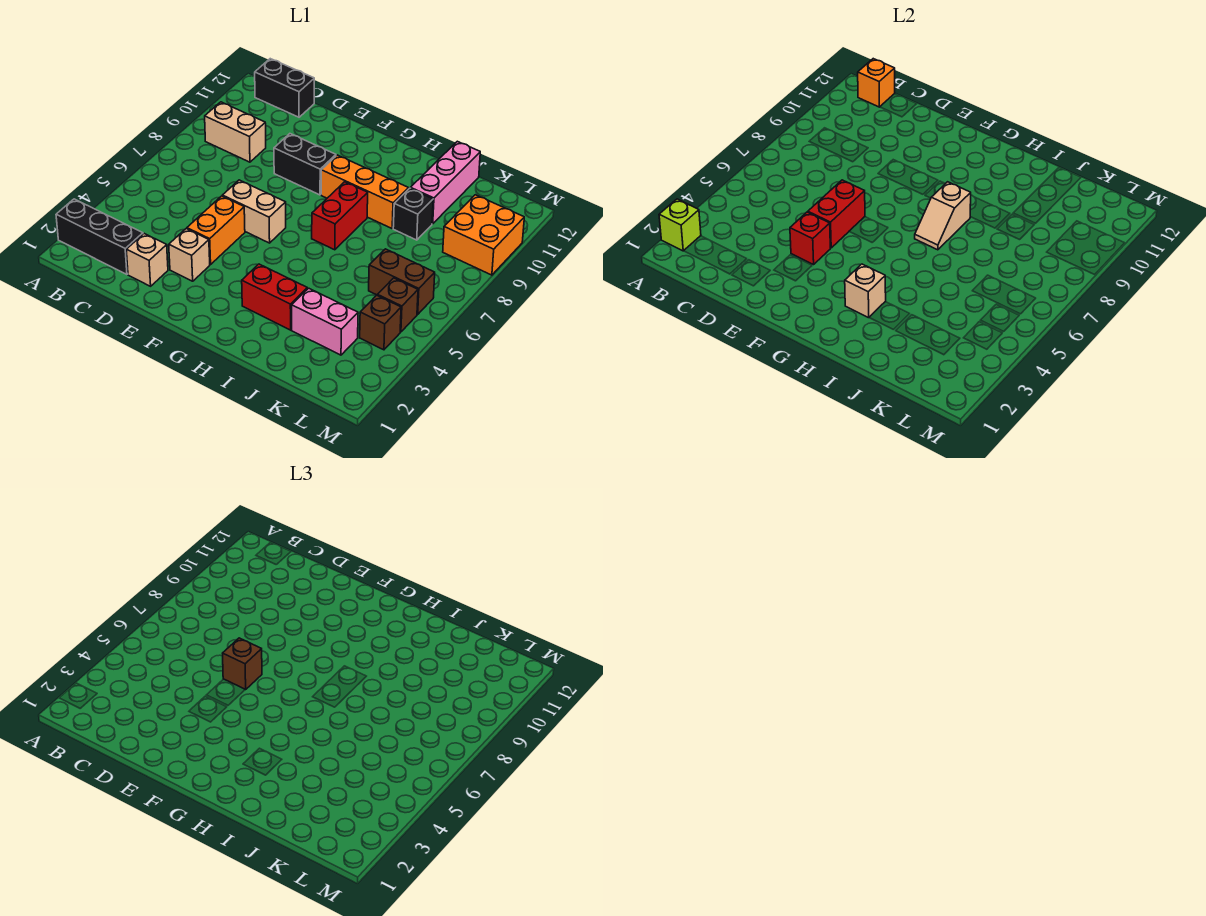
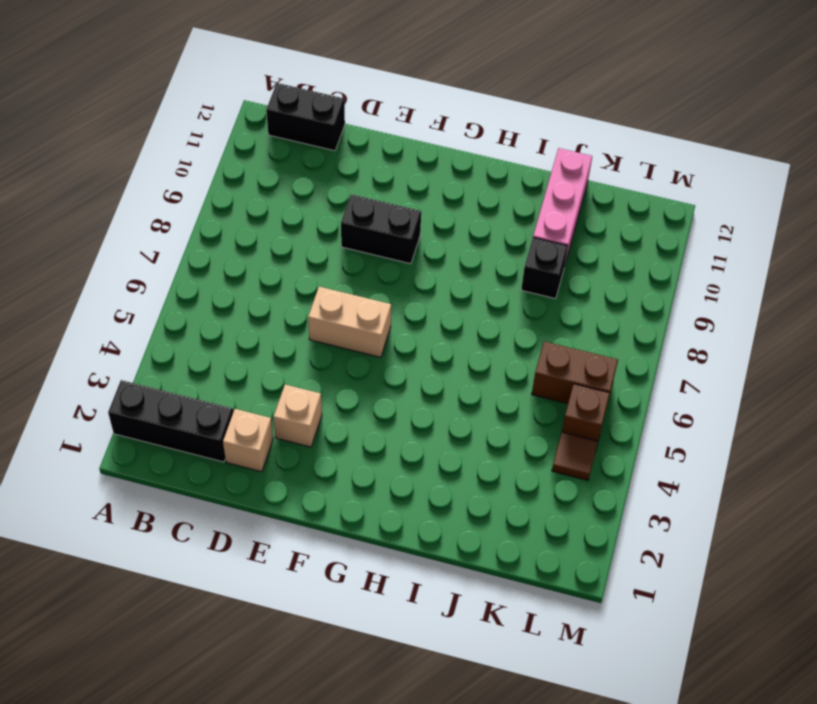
brown 1x1 tile [552,432,598,480] -> brown 1x1 brick [360,295,401,350]
none -> tan 1x2 brick [205,102,266,162]
none -> orange 1x2 brick [187,196,245,264]
none -> orange 1x3 brick [321,155,409,228]

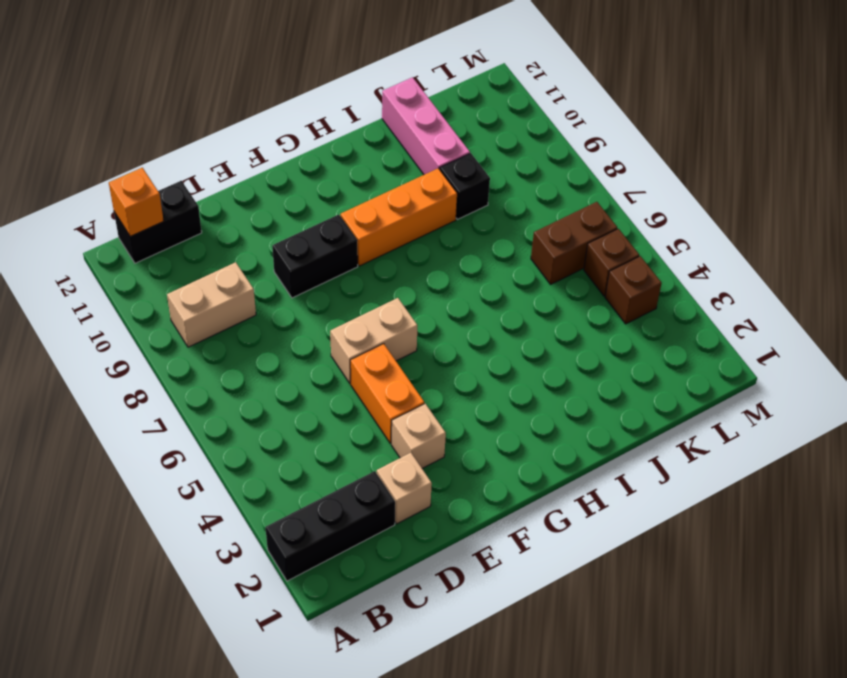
none -> red 1x2 brick [242,264,307,330]
none -> red 1x2 brick [312,182,368,250]
none -> pink 1x2 brick [292,288,358,355]

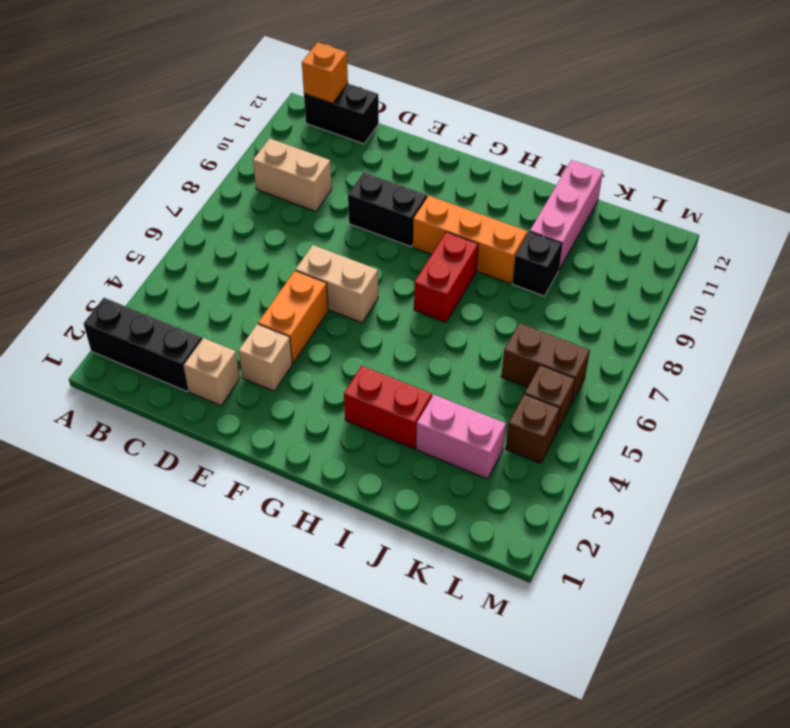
none -> orange 2x2 brick [443,195,524,275]
none -> lime 1x1 brick [659,199,701,251]
none -> red 1x1 brick [790,212,830,264]

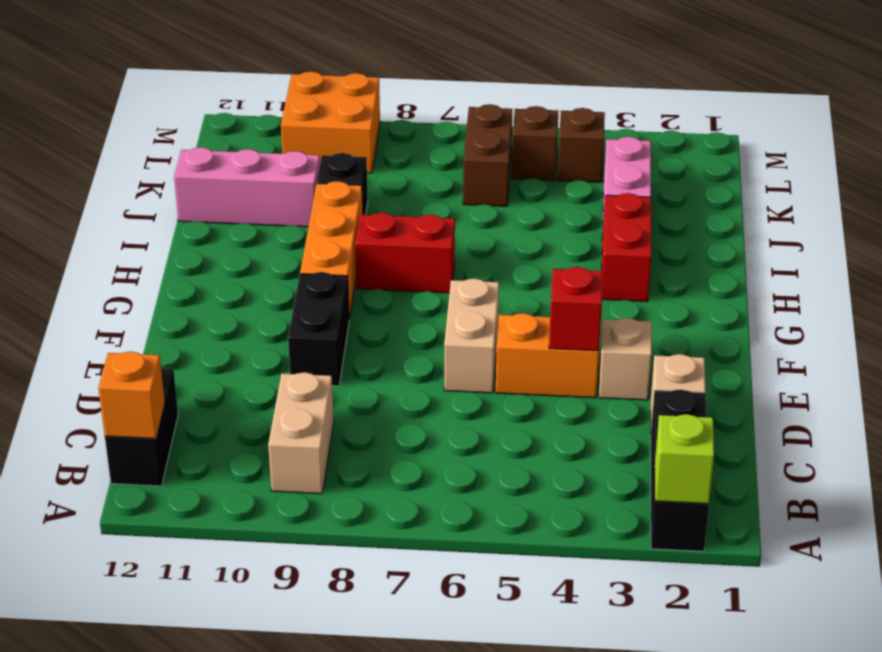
none -> red 1x2 brick [808,180,865,248]
none -> tan 1x1 brick [845,264,886,318]
none -> tan 1x2 slope [915,182,971,250]

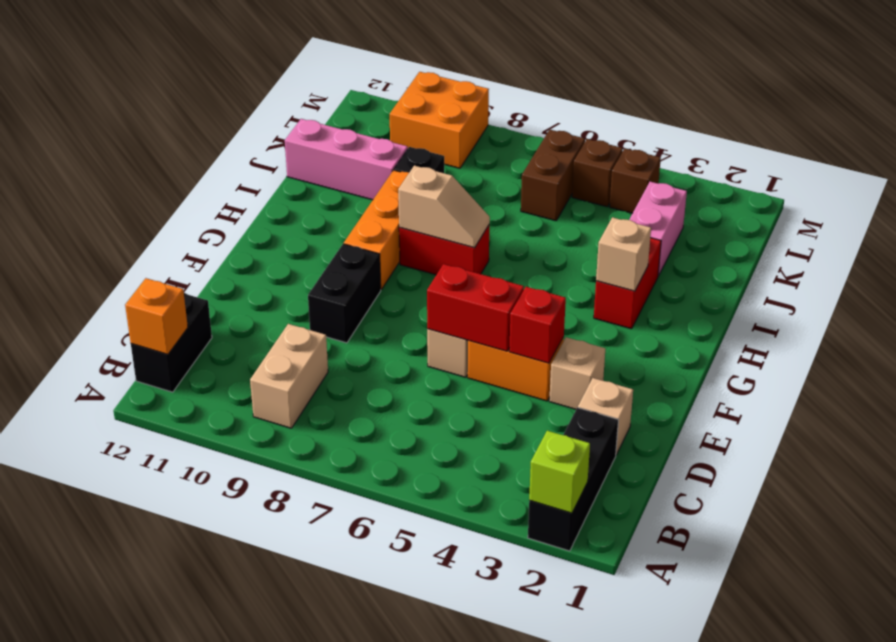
none -> brown 1x1 brick [223,638,262,690]

